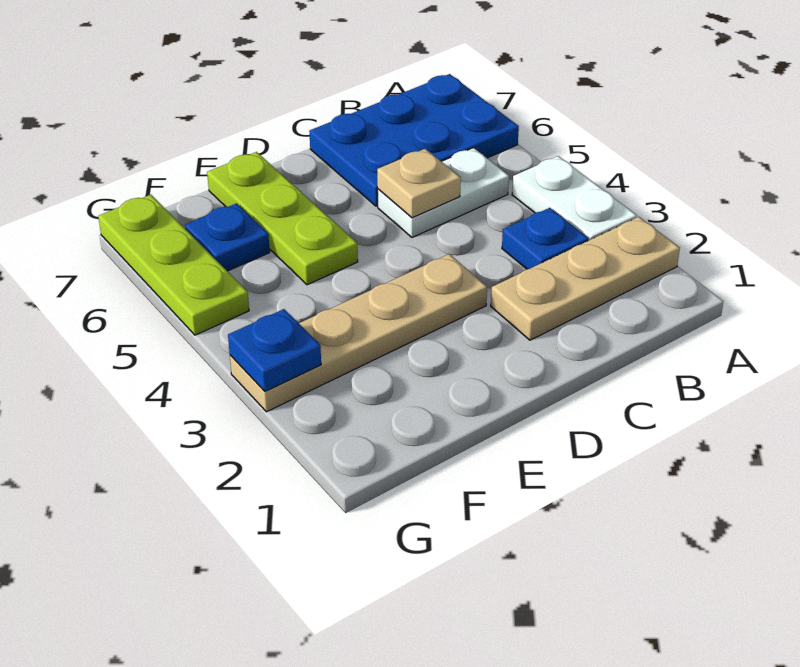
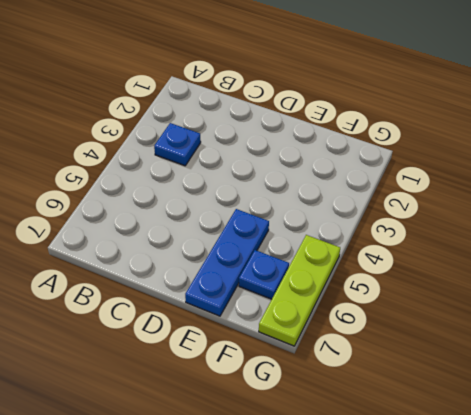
blue 1x3 plate [185,209,269,316] -> lime 1x3 plate [207,152,358,285]
none -> tan 1x3 plate [491,217,680,340]
none -> white 1x2 plate [512,156,637,241]

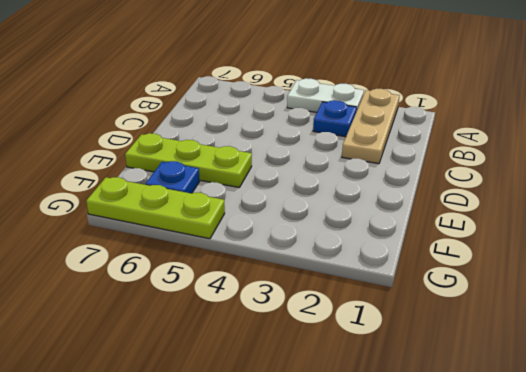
none -> blue 2x3 plate [309,74,519,206]
none -> white 1x2 plate [377,148,509,237]

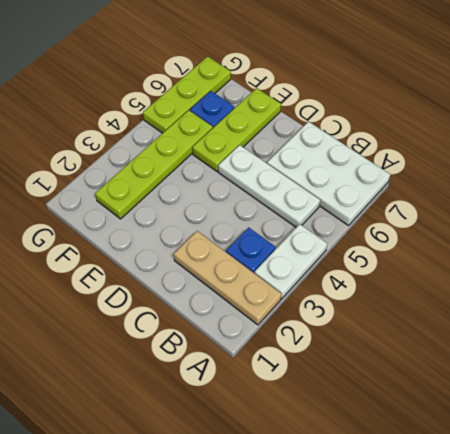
white 2x3 plate [267,122,390,226] -> blue 2x3 plate [309,74,519,206]
white 1x3 plate [218,145,320,227] -> white 1x2 plate [377,148,509,237]
lime 1x4 plate [95,110,213,219] -> tan 1x4 plate [230,254,487,412]
none -> tan 1x1 plate [377,149,461,218]
none -> blue 1x1 plate [228,309,321,391]

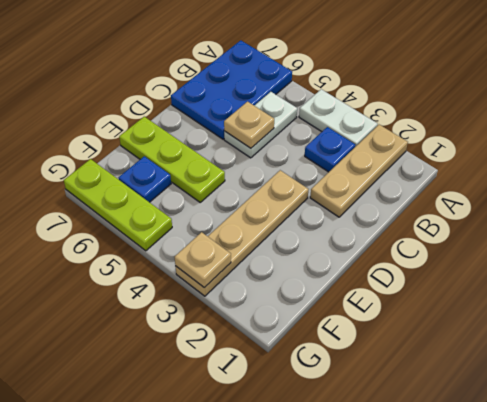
tan 1x1 plate [175,232,231,288] -> blue 1x1 plate [228,309,321,391]

